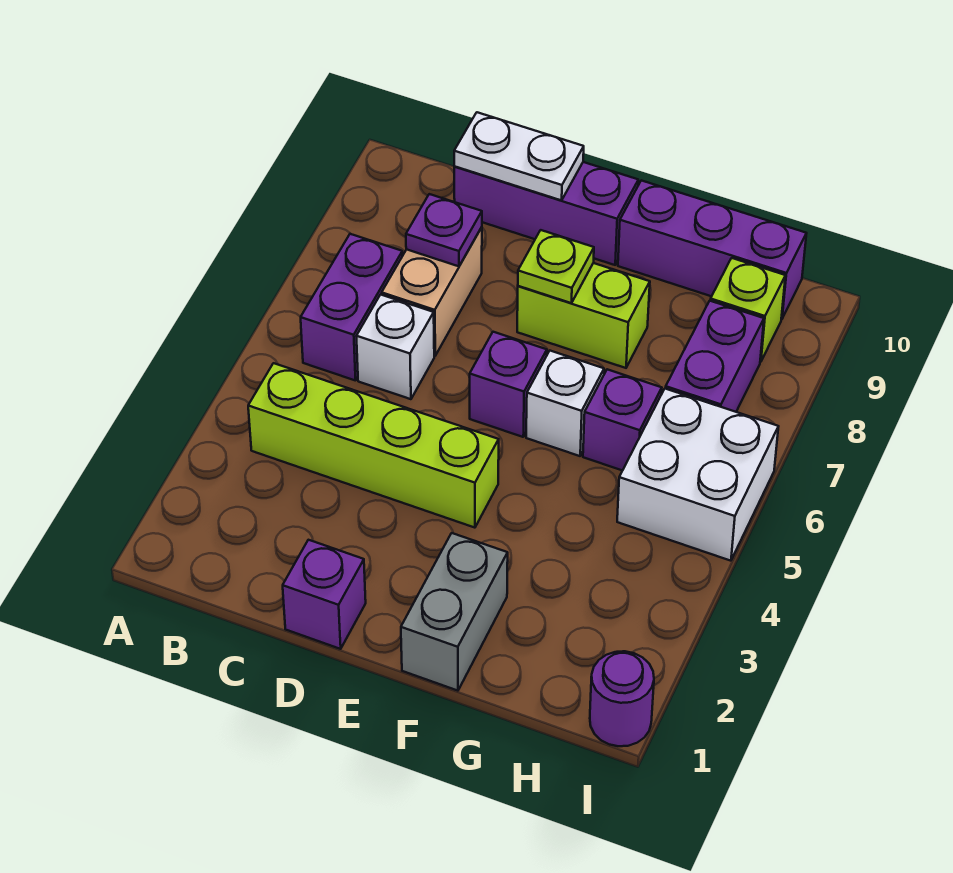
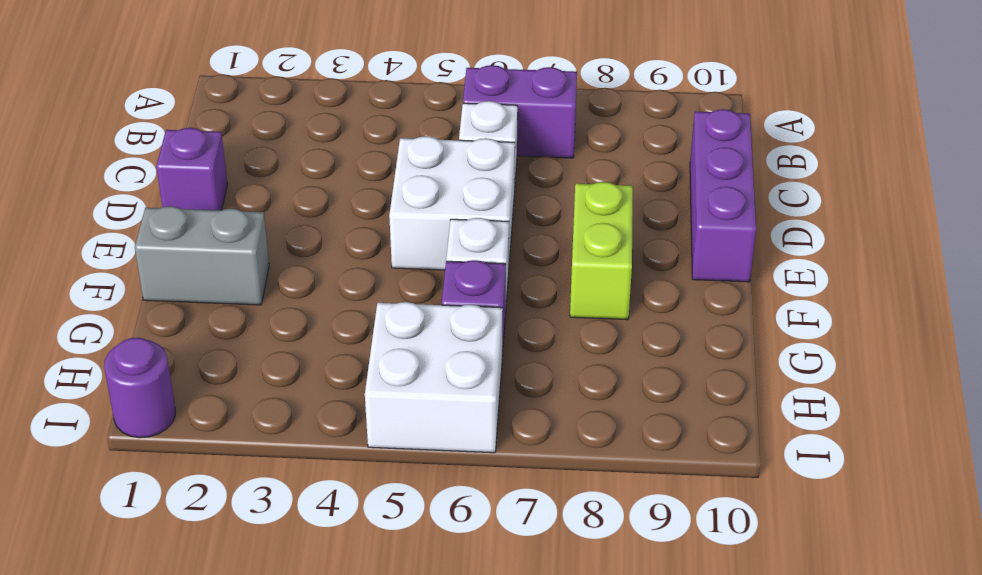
white 2x2 brick [389,136,515,270] -> purple 1x1 brick [470,332,547,437]
none -> lime 1x4 brick [248,363,499,528]
none -> tan 1x2 brick [382,227,482,356]
none -> purple 1x3 brick [618,180,807,319]

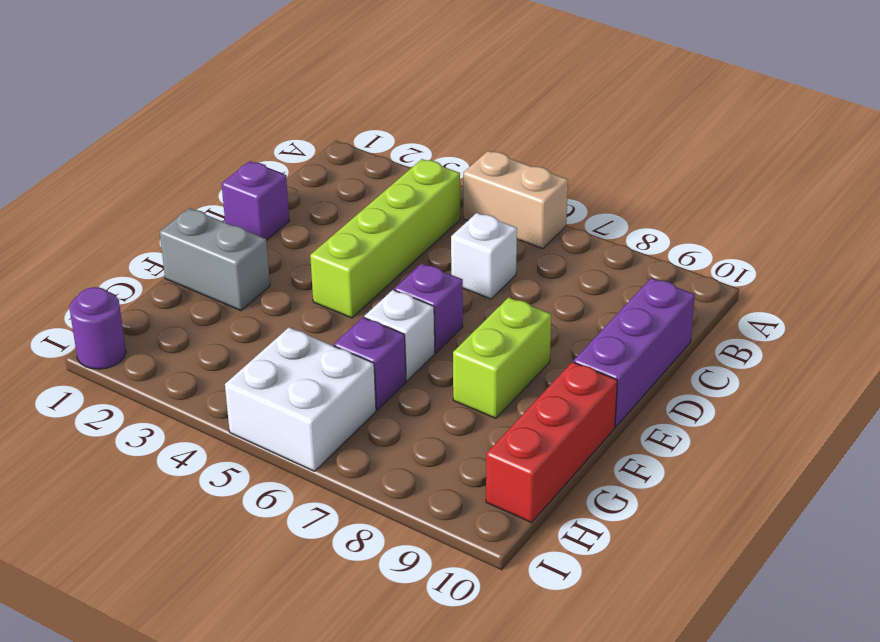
tan 1x2 brick [463,151,568,249] -> tan 1x2 brick moved to [382,227,482,356]
red 1x3 brick [486,362,617,523] -> purple 1x3 brick [618,180,807,319]
none -> purple 1x2 brick [301,234,402,381]
none -> purple 1x2 brick [666,301,764,412]
none -> lime 1x1 brick [710,258,785,362]

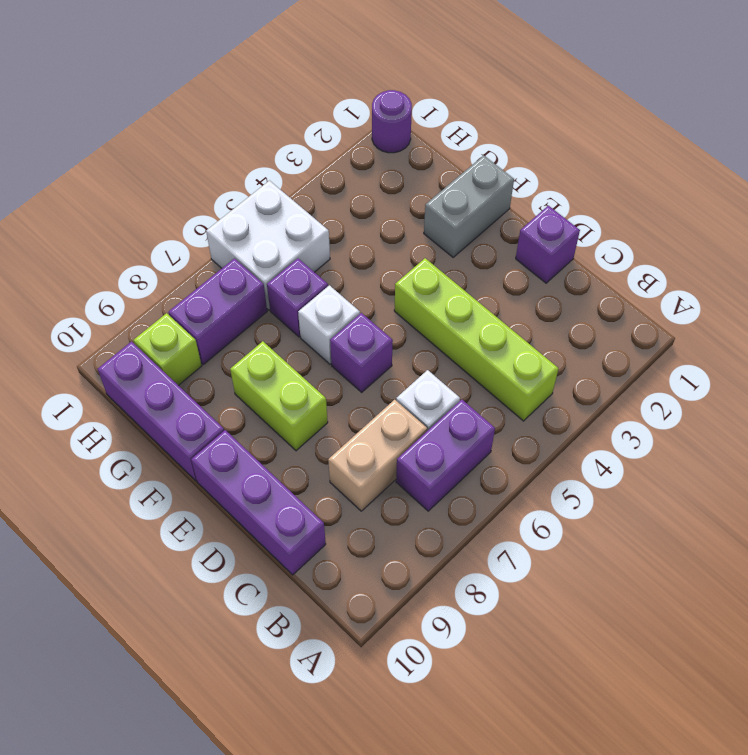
none -> purple 1x1 plate [406,194,482,266]
none -> white 1x2 plate [454,112,584,200]
none -> lime 1x1 plate [518,230,594,303]

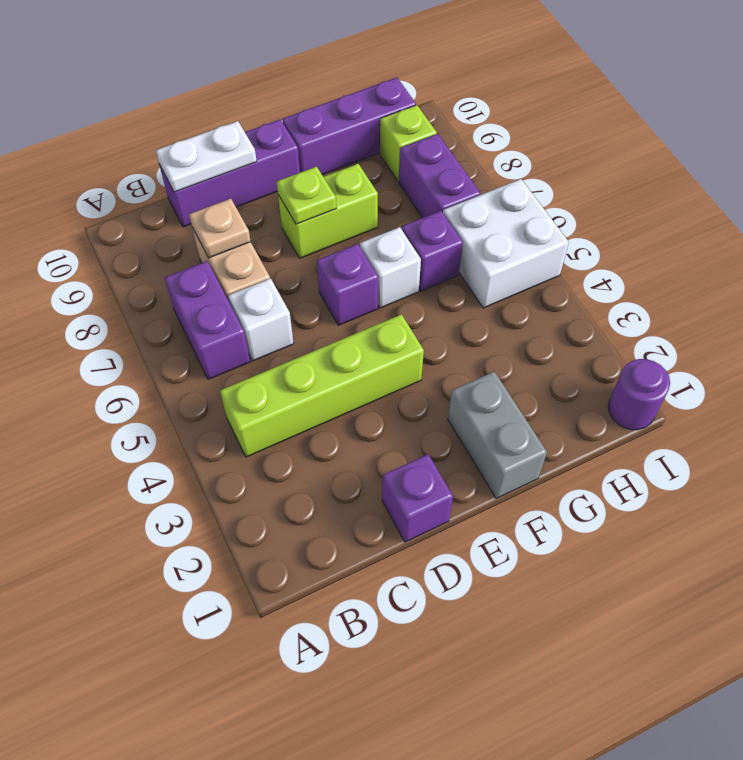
tan 1x1 plate [189,199,251,258] -> purple 1x1 plate [406,194,482,266]

